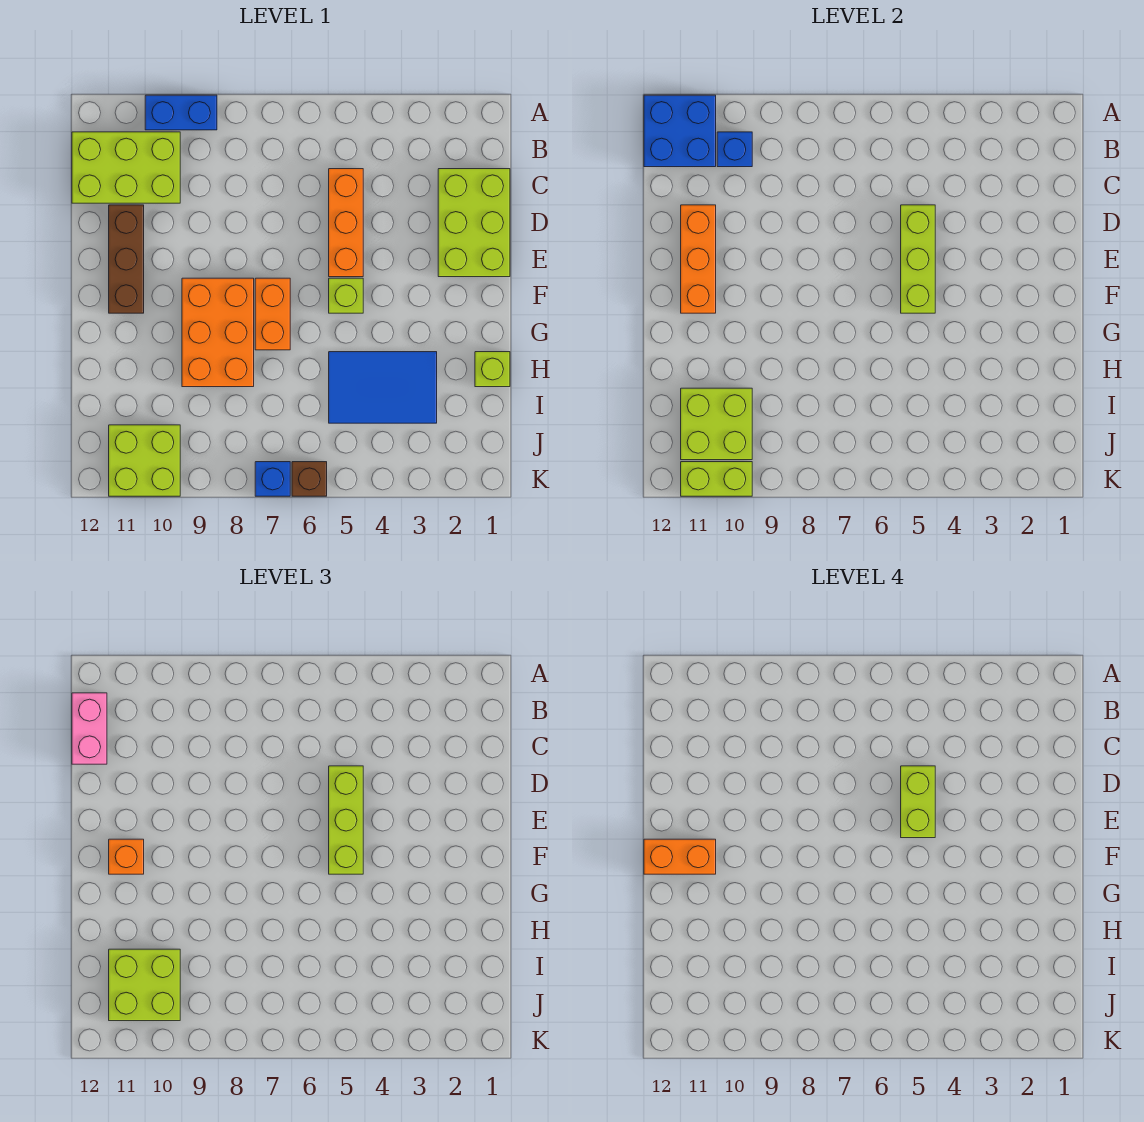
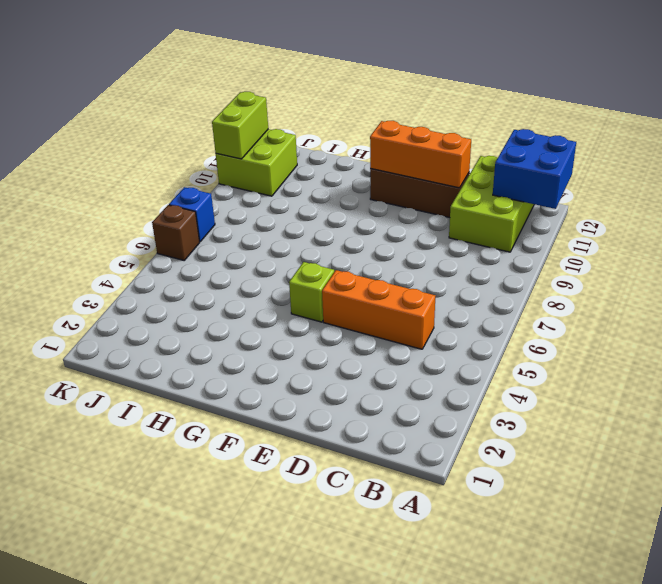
none -> blue 1x2 brick [145,95,217,130]
none -> lime 2x3 brick [438,169,510,277]
none -> orange 1x2 brick [255,278,290,350]

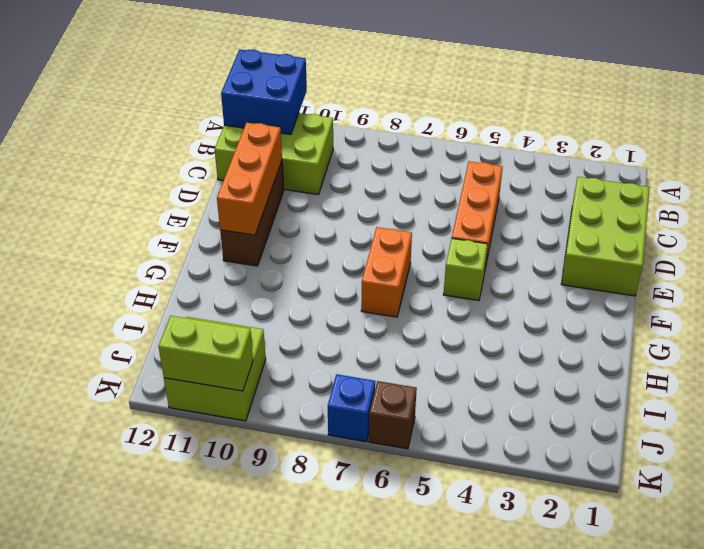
none -> blue 1x2 brick [145,95,217,130]
none -> orange 2x3 brick [182,278,254,387]
none -> lime 1x1 brick [475,352,510,387]

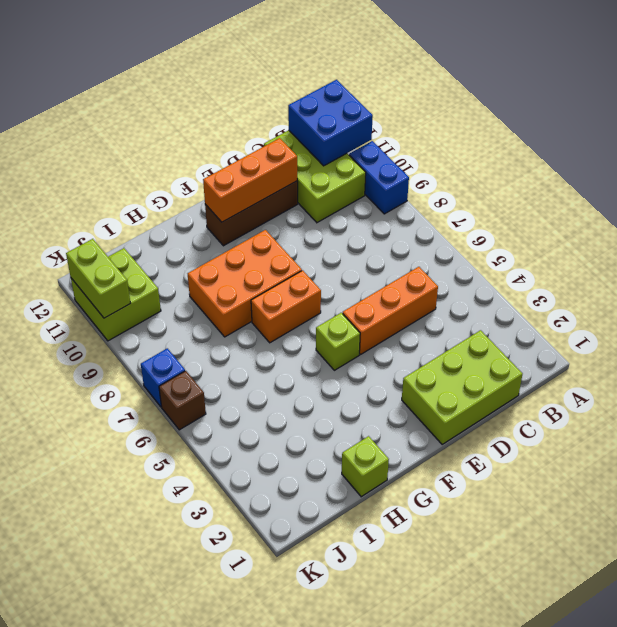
none -> blue 2x3 tile [329,352,437,423]
none -> blue 1x1 brick [717,132,752,167]
none -> lime 1x3 brick [901,205,935,313]

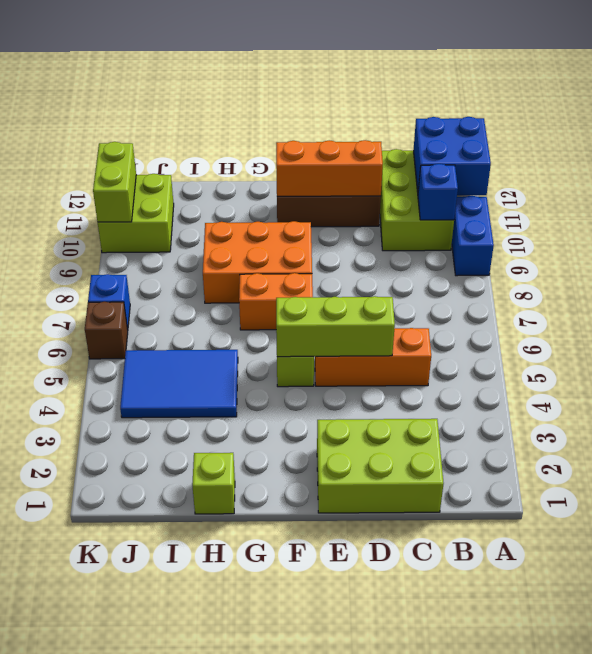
blue 2x3 tile [120,350,238,418] -> blue 2x3 tile turned to [329,352,437,423]
none -> lime 2x2 brick [681,388,752,460]
none -> pink 1x2 brick [72,693,107,764]
none -> lime 1x3 brick [329,766,363,874]

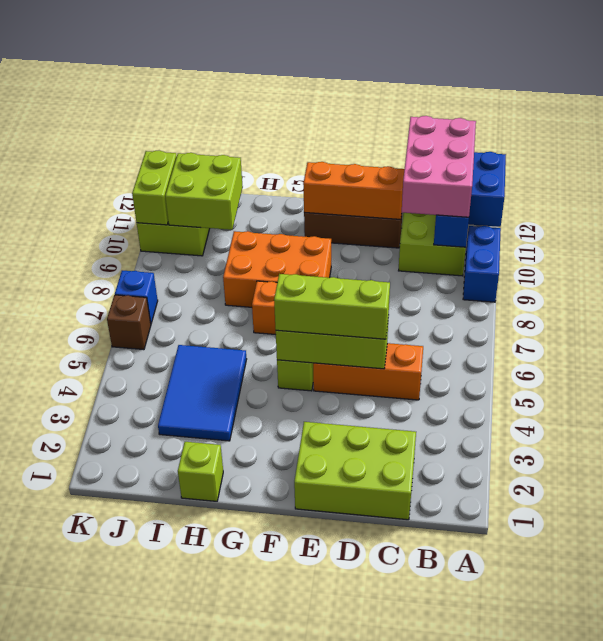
pink 2x3 brick [402,116,476,217] -> pink 1x2 brick [72,693,107,764]
none -> orange 1x1 brick [109,839,144,874]
none -> lime 2x2 brick [109,949,180,1021]
none -> lime 1x2 brick [901,766,935,838]

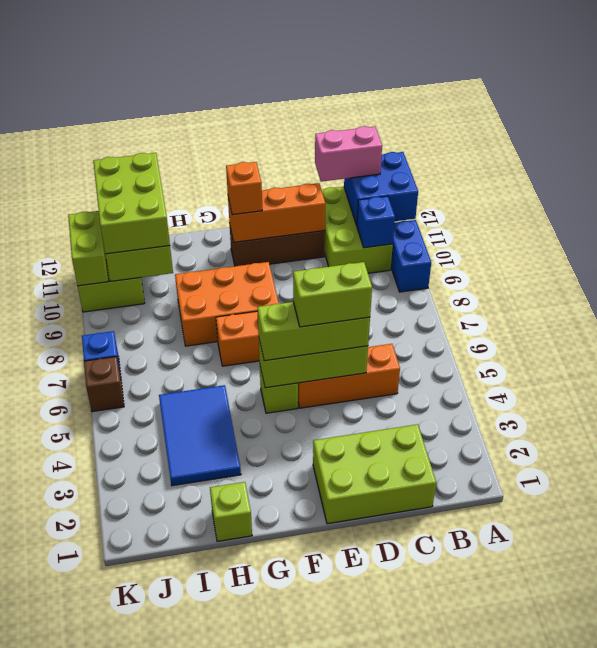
lime 2x3 brick [93,153,170,254] -> lime 2x2 brick [109,949,180,1021]
none -> orange 1x2 brick [644,839,716,874]

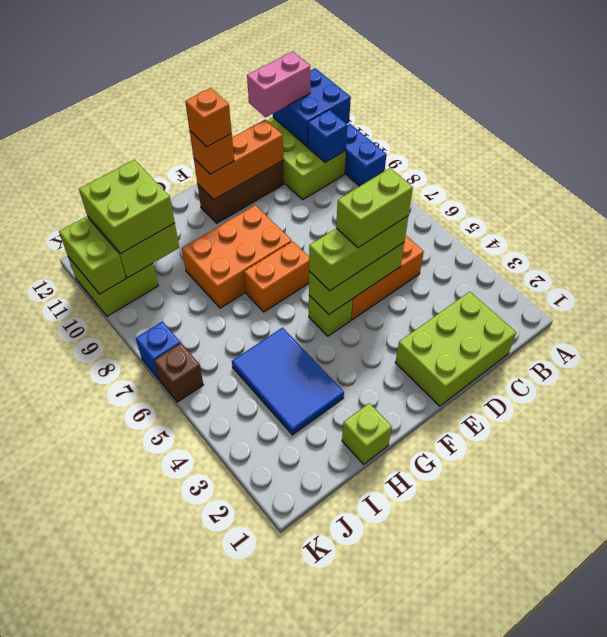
orange 1x1 brick [185,88,232,147] -> orange 1x2 brick [644,839,716,874]

